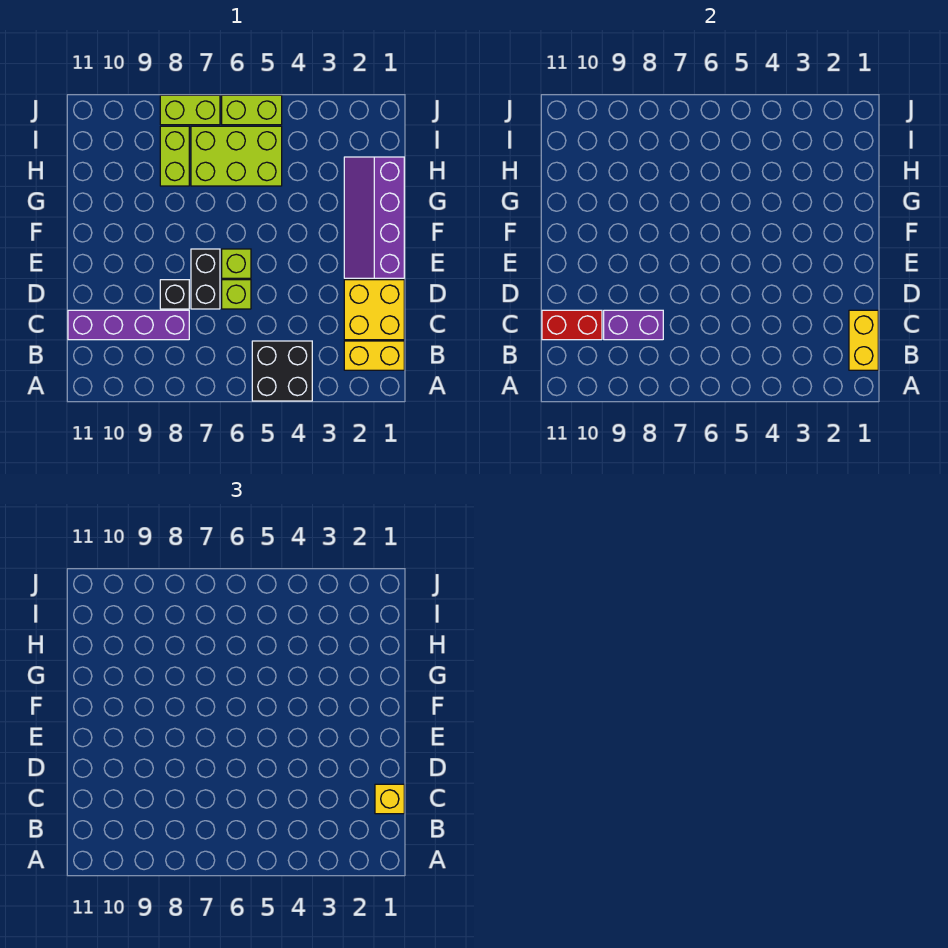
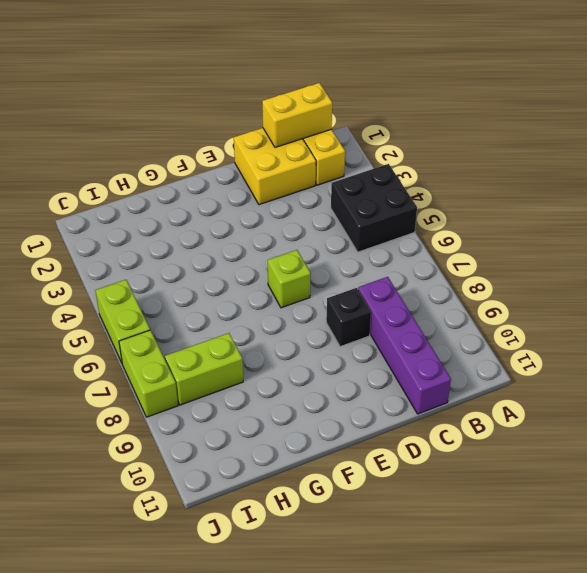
none -> lime 1x1 brick [222,280,251,309]
none -> black 1x2 brick [191,249,220,309]
none -> purple 2x4 slope [344,157,404,278]

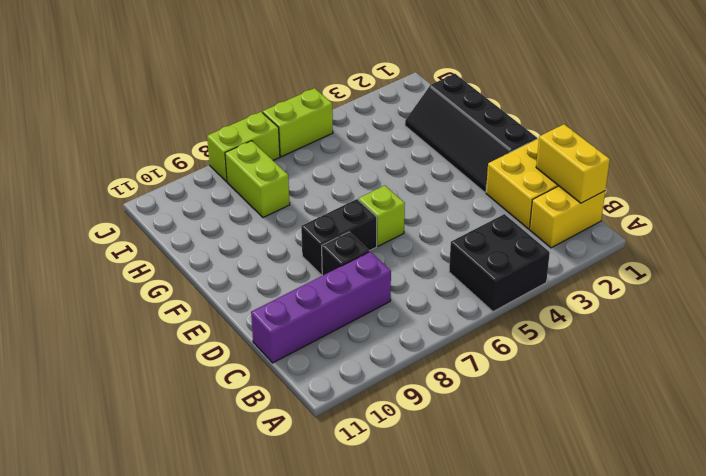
black 2x4 slope [405,74,537,192] -> purple 2x4 slope [344,157,404,278]
black 1x2 brick [301,199,377,275] -> black 1x2 brick turned to [191,249,220,309]
none -> lime 1x1 brick [222,280,251,309]
none -> lime 2x3 brick [191,126,282,186]
none -> purple 1x2 brick [604,310,663,340]

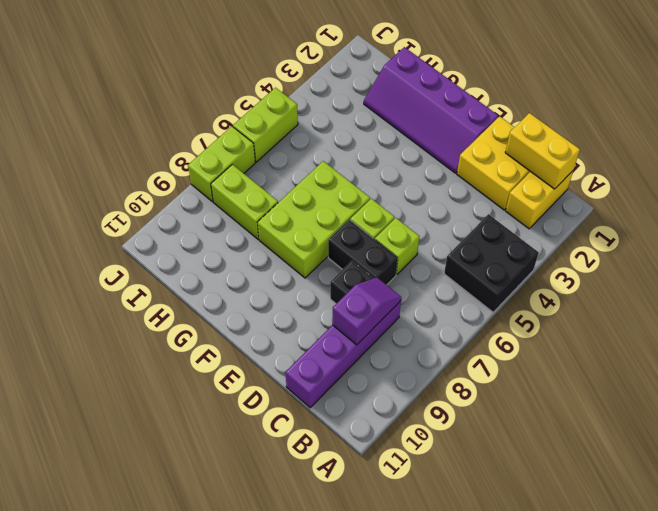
purple 1x2 slope [332,278,401,345] -> purple 1x2 brick [604,310,663,340]
lime 2x3 brick [257,161,370,278] -> lime 2x3 brick moved to [191,126,282,186]
none -> red 1x2 brick [542,310,602,340]
none -> yellow 1x1 brick [375,784,404,814]

